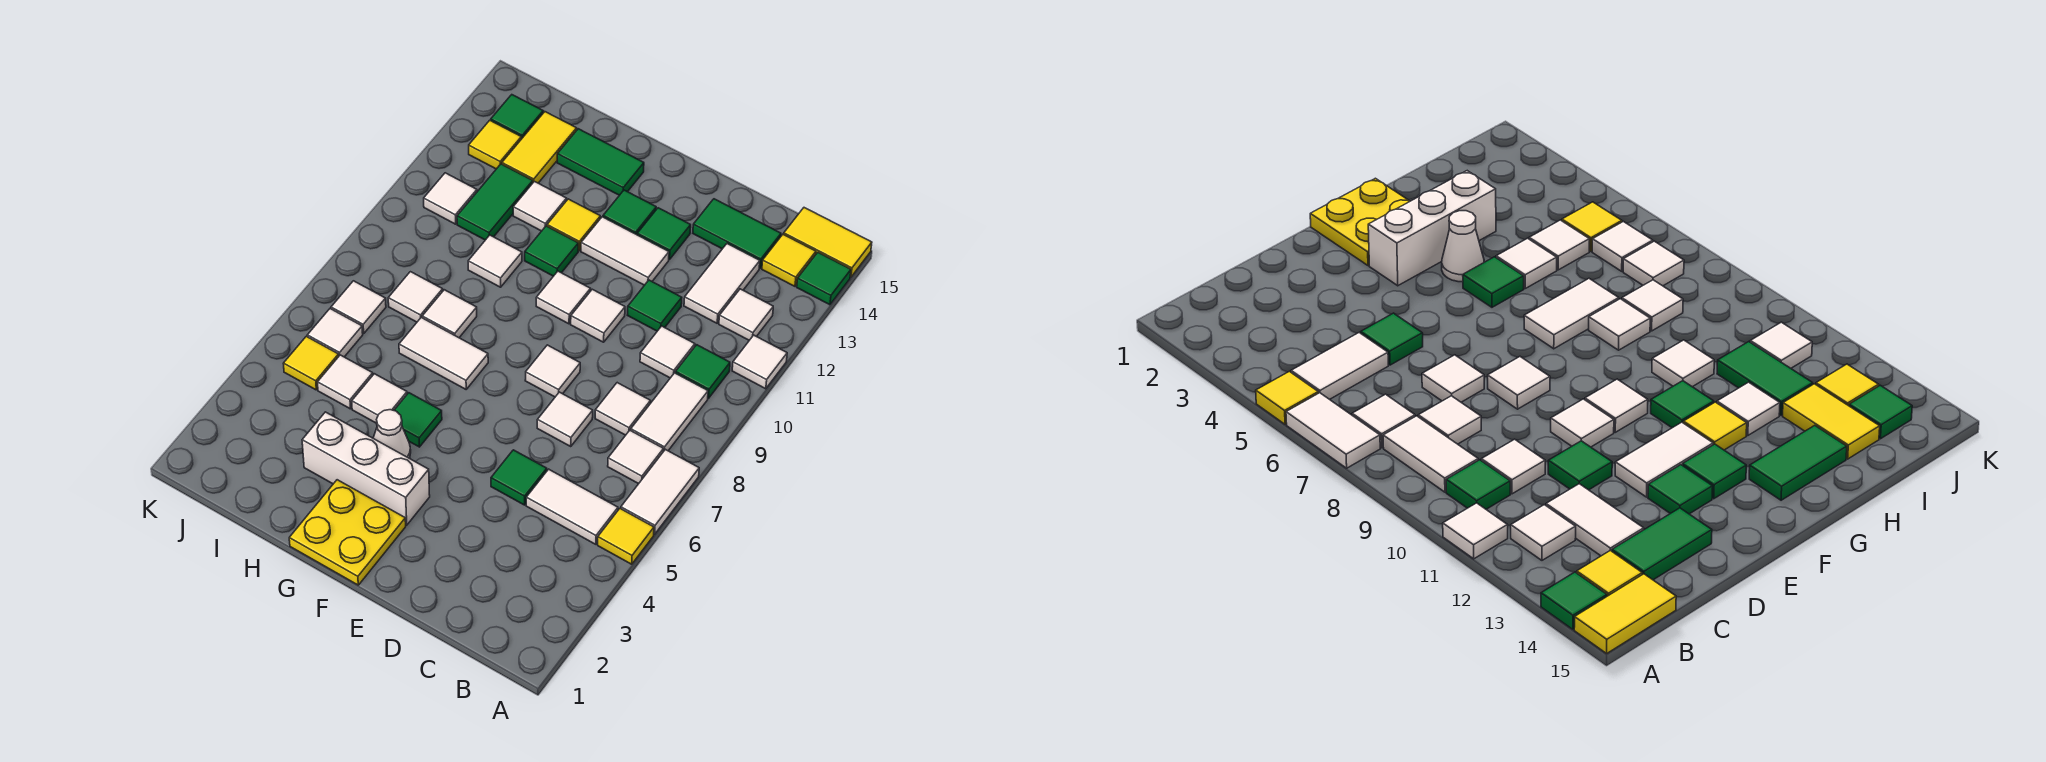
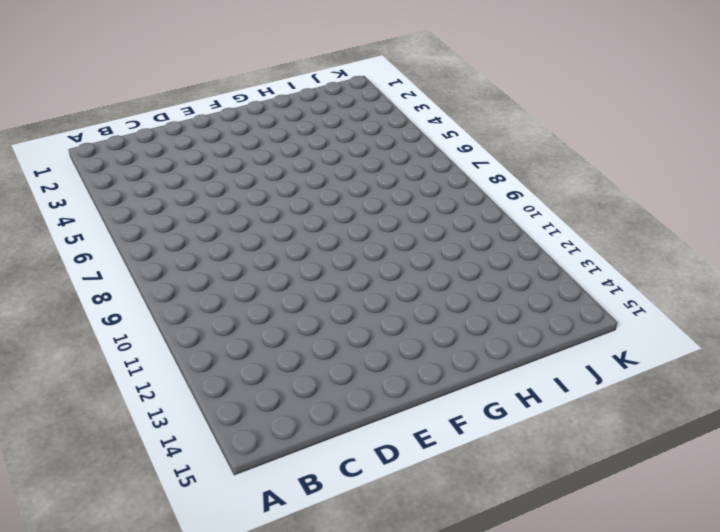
none -> yellow 1x1 tile [598,509,654,564]
none -> white 1x2 tile [621,449,699,534]
none -> white 1x1 tile [732,335,787,389]
none -> green 1x1 tile [797,252,851,305]

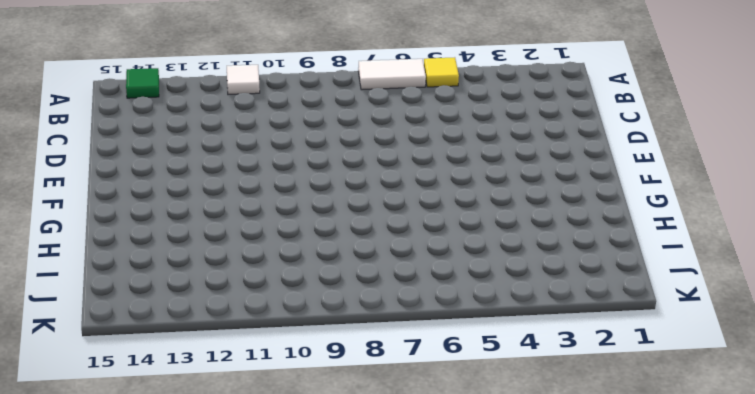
none -> yellow 1x2 tile [784,208,872,277]
none -> white 1x2 tile [526,469,618,544]
none -> white 1x1 tile [608,430,664,484]
none -> white 1x2 tile [631,373,708,452]

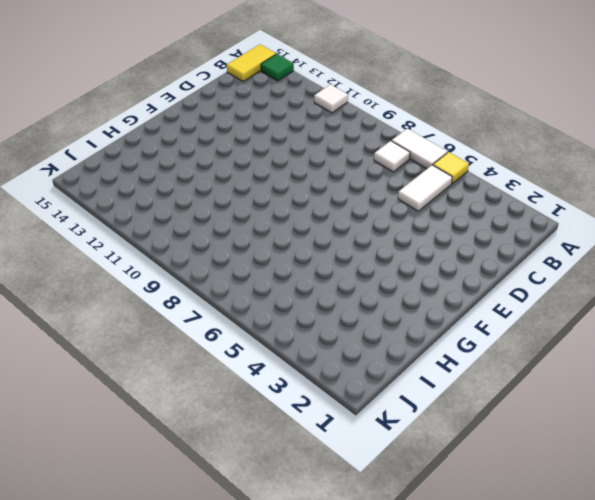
none -> white 1x2 tile [631,373,708,452]
none -> green 1x1 tile [676,345,730,398]
none -> white 1x1 tile [719,289,773,340]
none -> yellow 1x1 tile [762,234,816,286]

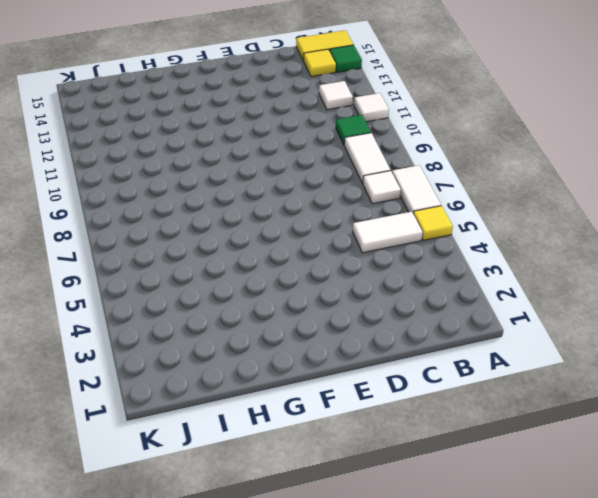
none -> white 1x1 tile [595,383,650,435]
none -> white 1x1 tile [640,326,695,378]
none -> white 1x2 tile [684,244,760,323]
none -> green 1x2 tile [693,199,781,268]

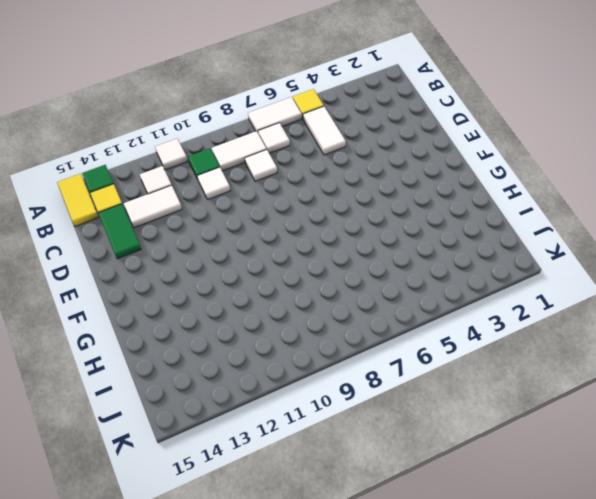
none -> green 1x1 tile [491,450,547,505]
none -> white 1x1 tile [537,392,593,446]
none -> green 1x1 tile [628,280,682,331]
none -> white 1x1 tile [525,345,580,397]

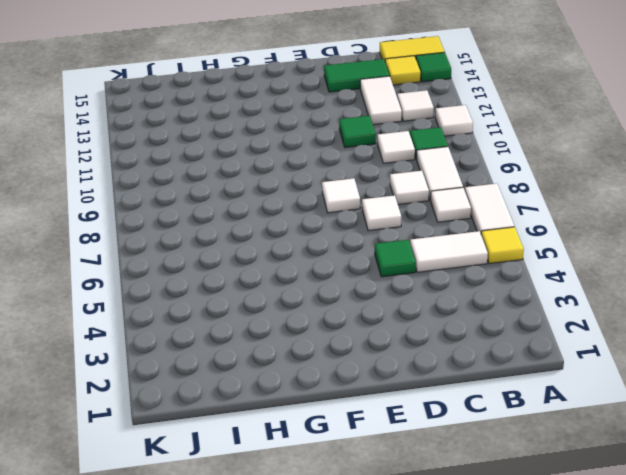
none -> white 1x1 tile [571,289,625,342]
none -> white 1x2 tile [581,217,669,285]
none -> green 1x1 tile [637,208,691,260]
none -> yellow 2x2 plate [289,480,406,585]

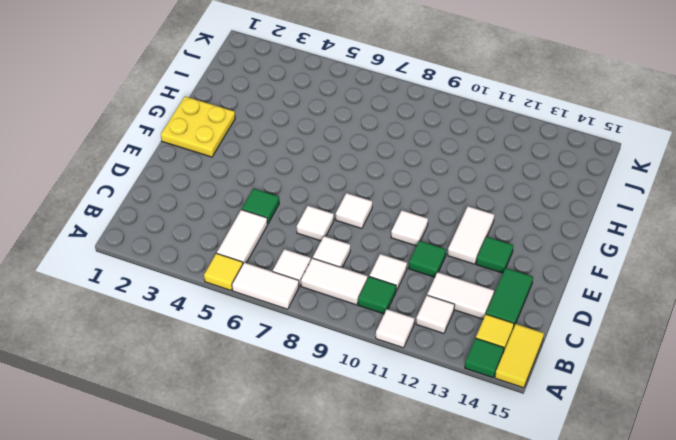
none -> white 1x3 brick [302,412,430,525]
none -> white 1x1 tile [536,271,591,324]
none -> green 1x1 tile [603,190,656,235]
none -> white 1x1 cone [373,410,411,458]

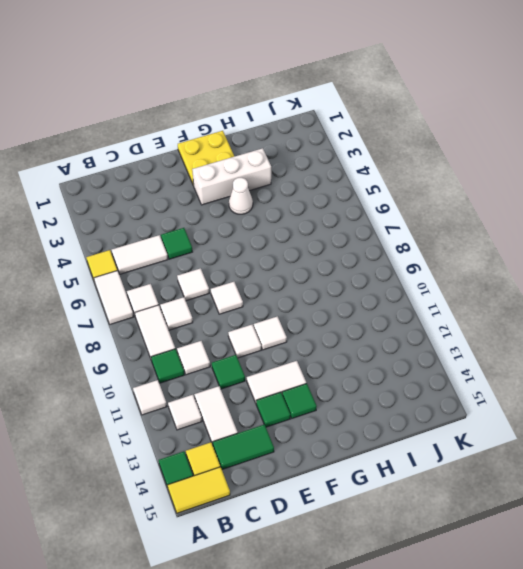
none -> green 1x1 tile [394,393,442,447]
none -> white 1x2 tile [399,318,488,389]
none -> green 1x1 tile [525,226,578,276]
none -> yellow 1x1 tile [547,199,600,251]

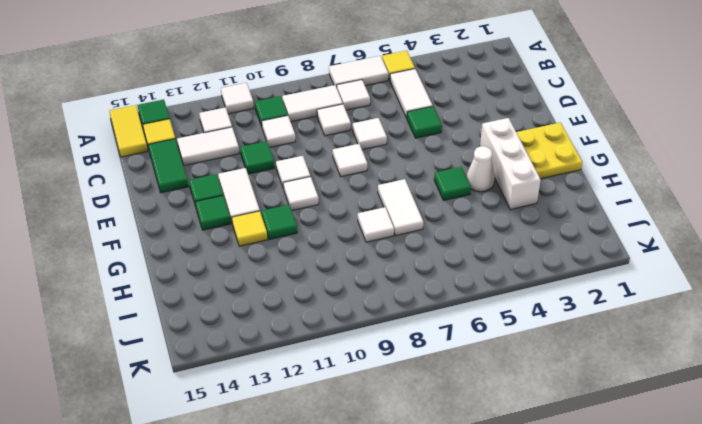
none -> green 1x2 tile [557,129,644,195]
none -> white 1x1 tile [352,374,407,423]
none -> white 1x1 tile [468,235,522,287]
none -> white 1x1 tile [513,182,567,231]

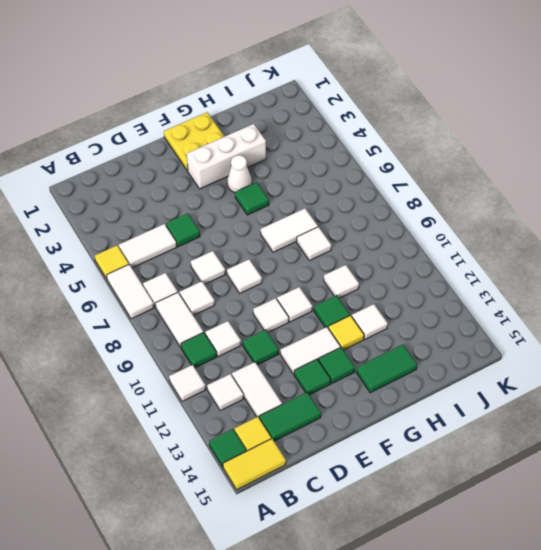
none -> white 1x1 tile [352,374,407,423]
none -> white 1x1 tile [318,355,373,409]
none -> white 1x1 tile [388,272,443,322]
none -> green 1x2 tile [457,164,533,240]

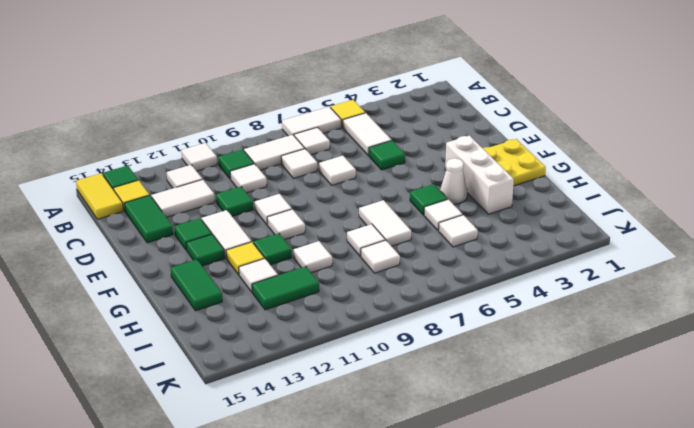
none -> white 1x1 tile [525,345,580,397]
none -> yellow 1x2 tile [502,112,577,183]
none -> yellow 1x1 tile [283,336,339,390]
none -> white 1x1 tile [307,309,363,357]

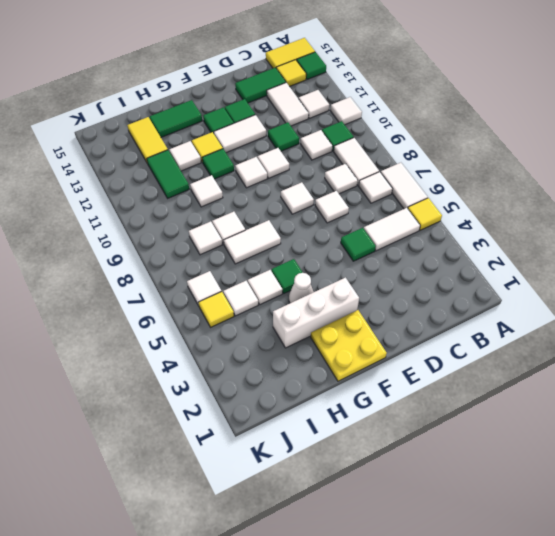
none -> white 1x1 tile [331,281,386,334]
none -> white 1x1 tile [424,173,477,224]
none -> yellow 1x1 tile [469,120,521,169]
none -> green 1x1 tile [491,95,543,139]

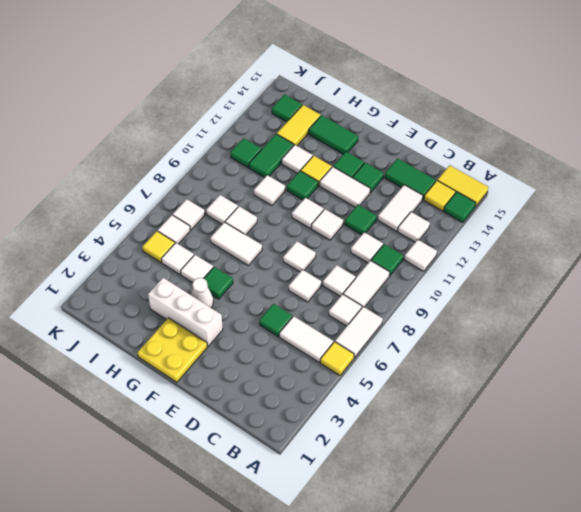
green 1x1 tile [230,138,261,168] -> white 1x1 tile [424,173,477,224]
none -> yellow 1x1 tile [469,120,521,169]

